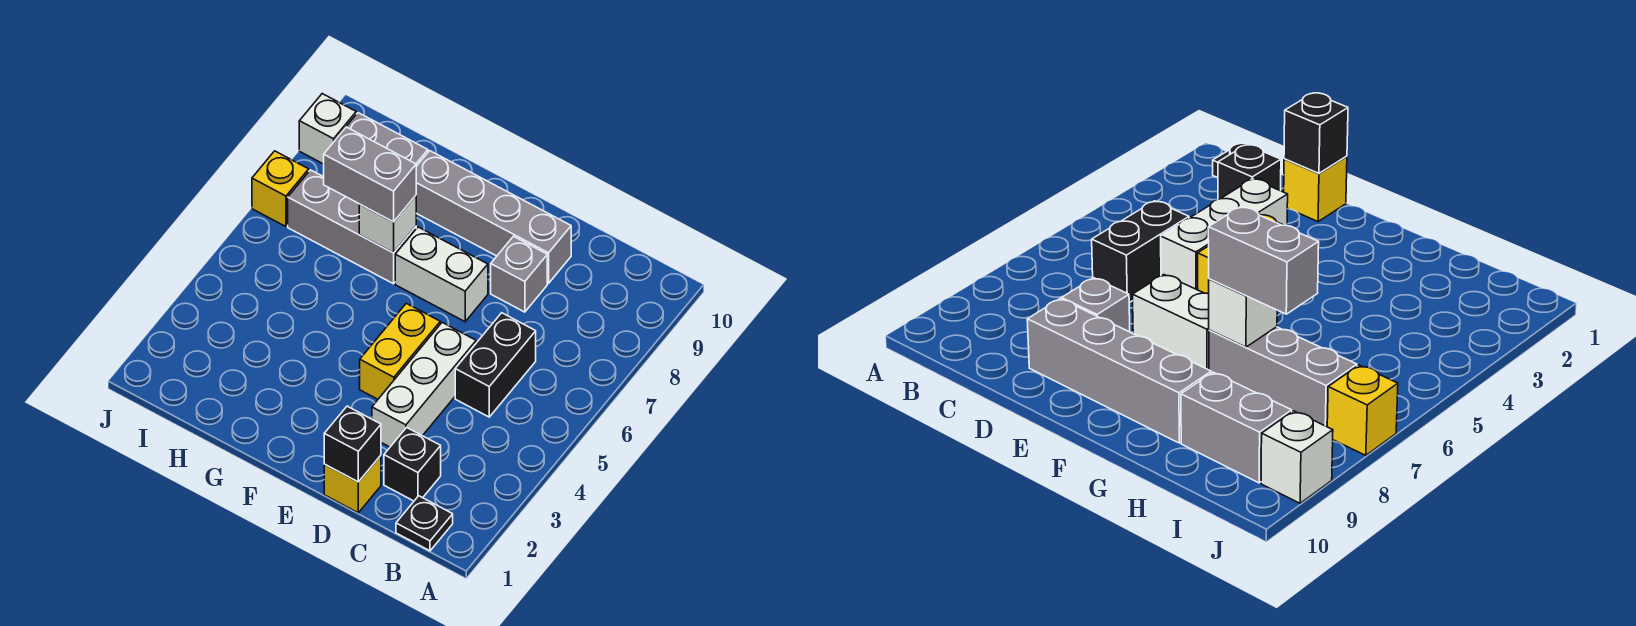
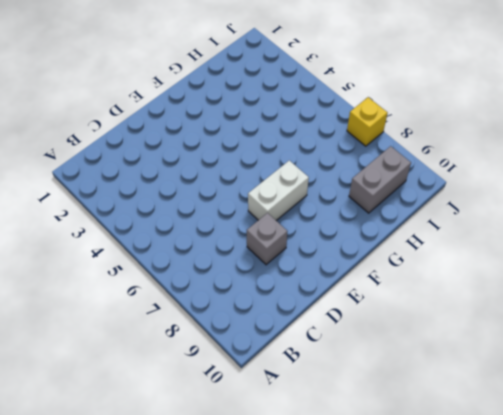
none -> black 1x1 plate [396,496,453,551]
none -> black 1x1 brick [384,427,441,501]
none -> black 1x2 brick [455,313,536,417]

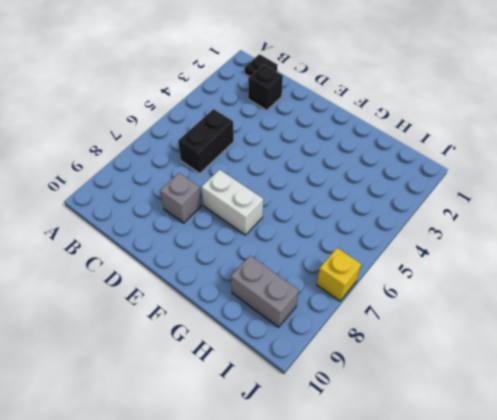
none -> yellow 1x1 brick [324,456,381,513]
none -> white 1x3 brick [372,323,476,447]
none -> grey 1x4 brick [416,151,571,283]

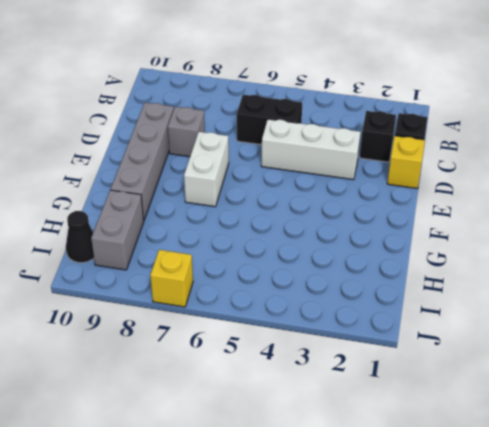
black 1x1 cone [66,211,94,263] -> none
none -> yellow 1x2 brick [360,303,440,399]
none -> grey 1x3 brick [288,170,416,284]
none -> white 1x1 brick [299,94,356,164]

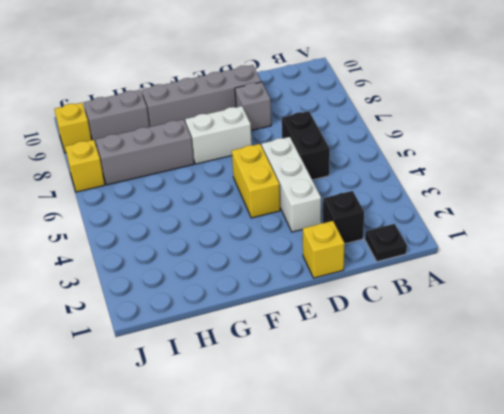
yellow 1x1 brick [54,103,91,153] -> white 1x1 brick [299,94,356,164]
none -> black 1x1 brick [324,406,381,482]
none -> white 1x1 brick [359,196,416,253]
none -> grey 1x2 brick [324,127,416,222]

